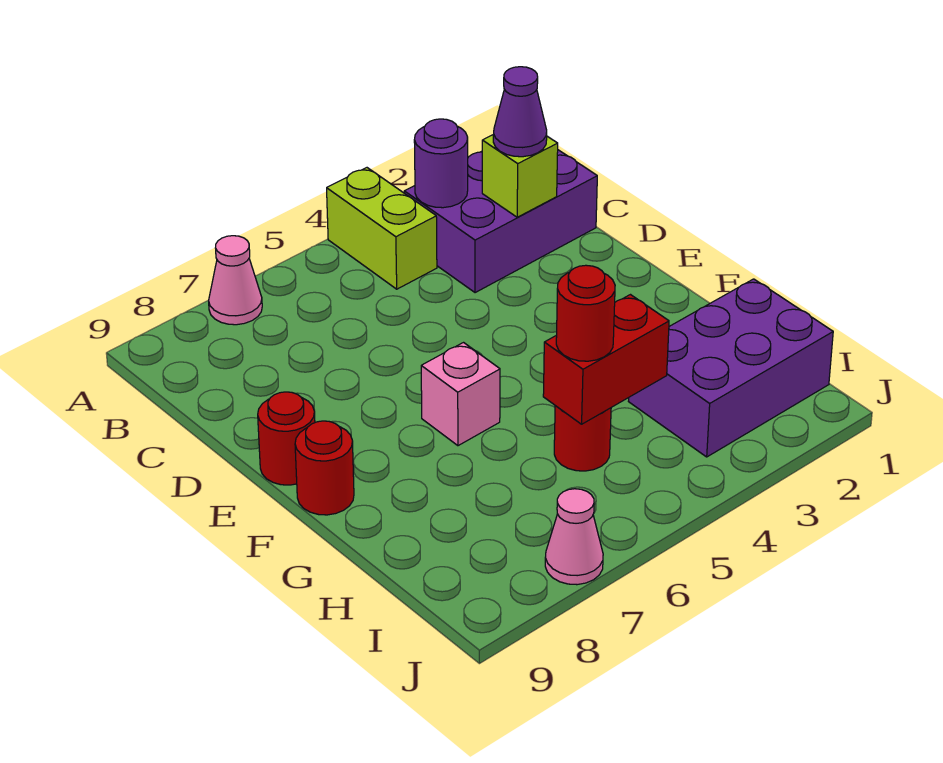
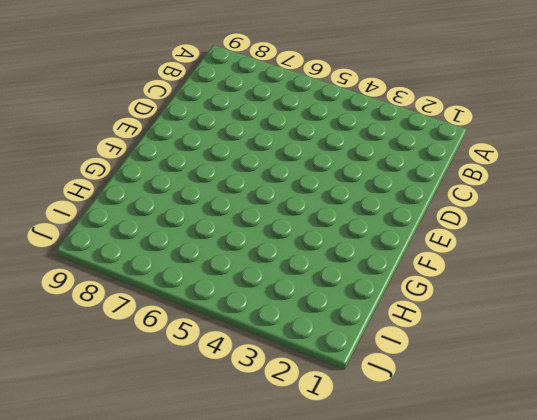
none -> lime 1x2 brick [327,168,437,289]
none -> pink 1x1 cone [209,236,262,325]
none -> purple 2x3 brick [404,150,597,293]

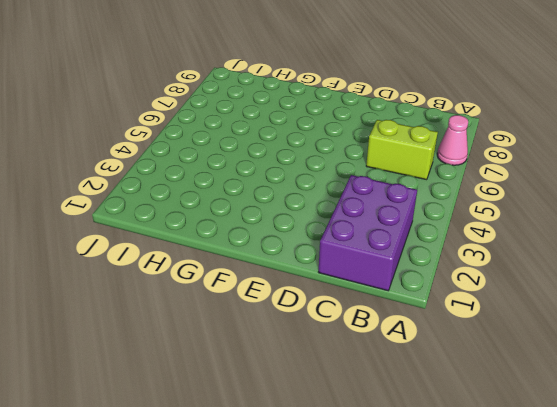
lime 1x2 brick [366,120,438,180] -> lime 1x2 brick moved to [327,168,437,289]
none -> red 1x1 round brick [258,392,315,485]
none -> pink 1x1 brick [421,343,500,446]
none -> red 1x1 round brick [295,421,354,515]

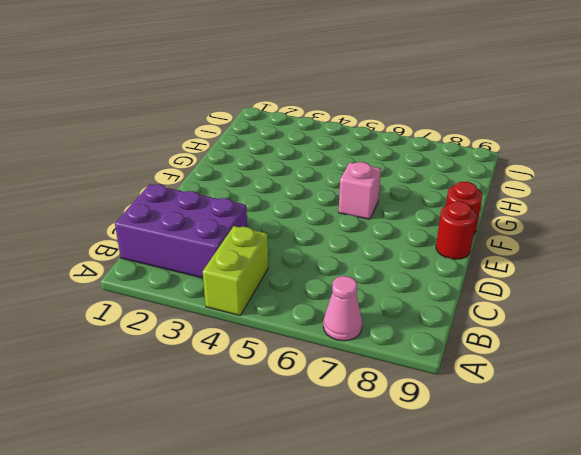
none -> purple 2x3 brick [628,279,833,457]
none -> red 1x1 round brick [554,406,611,471]
none -> pink 1x1 cone [545,489,603,585]

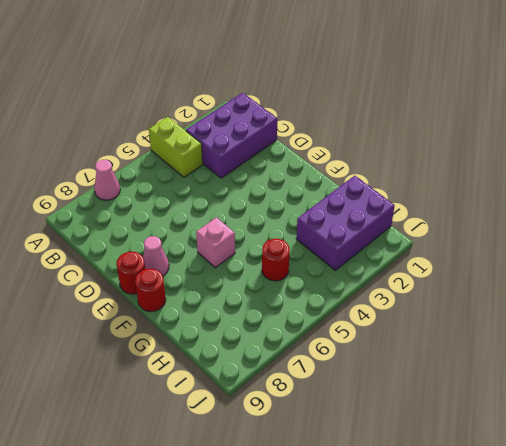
pink 1x1 cone [143,236,169,276] -> pink 1x1 cone moved to [545,489,603,585]
none -> purple 1x1 round brick [414,119,468,208]
none -> lime 1x1 brick [482,135,558,217]
none -> red 1x2 brick [543,295,669,424]

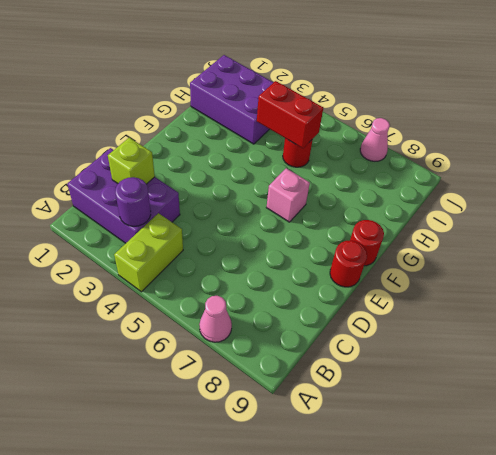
none -> purple 1x1 cone [493,67,547,157]
none -> red 1x1 round brick [556,265,615,361]

